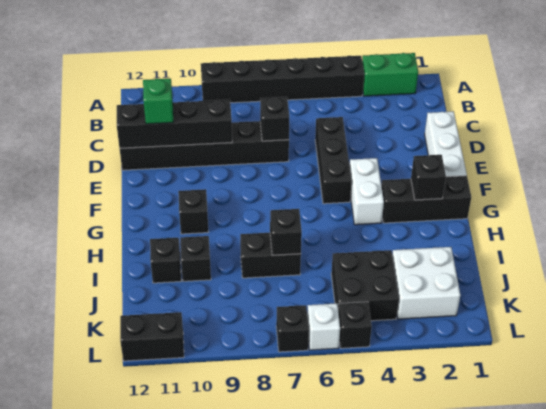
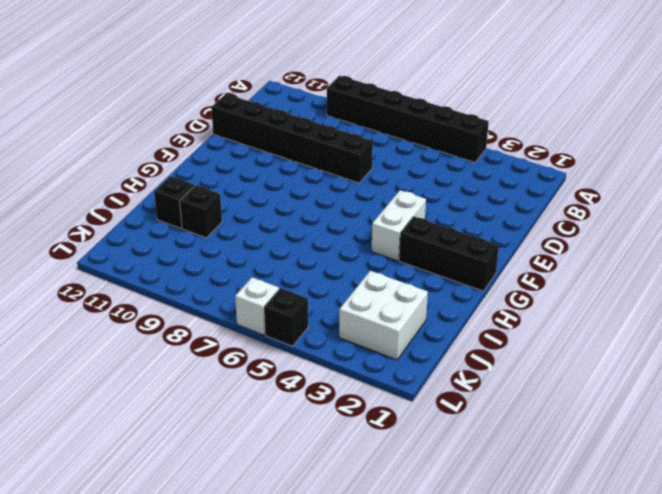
none -> green 1x2 brick [362,53,418,96]
none -> white 1x3 brick [425,111,467,177]
none -> black 1x3 brick [315,117,352,204]

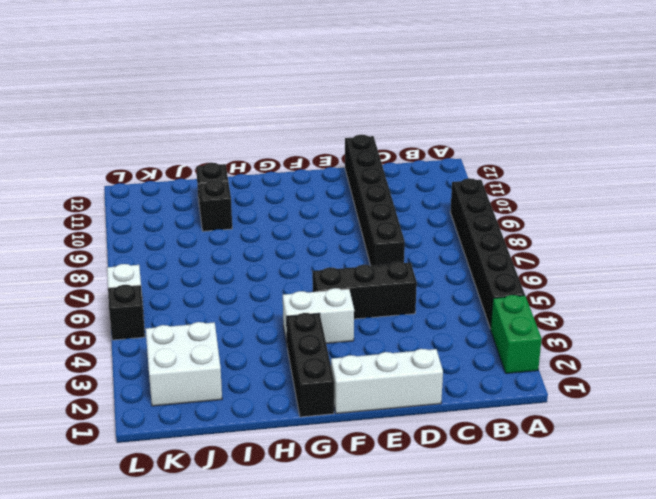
none -> black 1x1 brick [178,189,208,234]
none -> black 1x2 brick [240,233,301,278]
none -> black 2x2 brick [331,250,399,321]

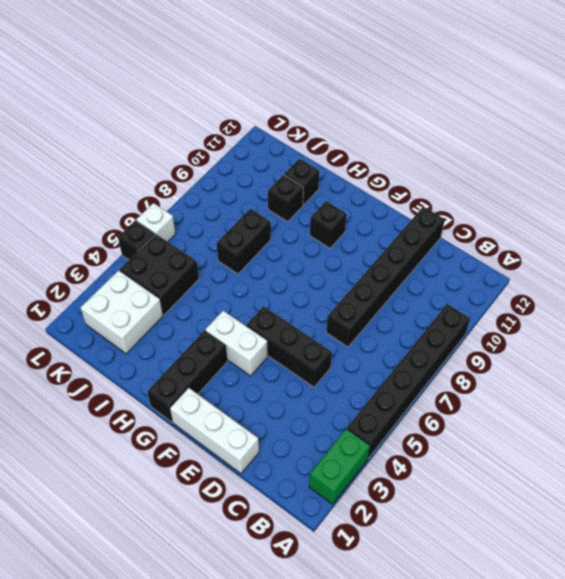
none -> black 1x1 brick [276,305,309,352]
none -> black 1x2 brick [120,312,184,361]
none -> black 1x1 brick [260,97,289,141]

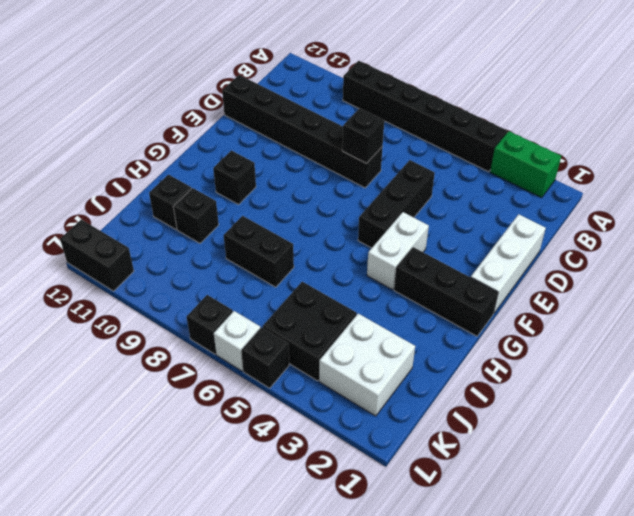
none -> black 1x4 brick [117,100,232,148]
none -> black 1x1 brick [411,155,446,200]
none -> black 1x1 brick [270,209,302,255]

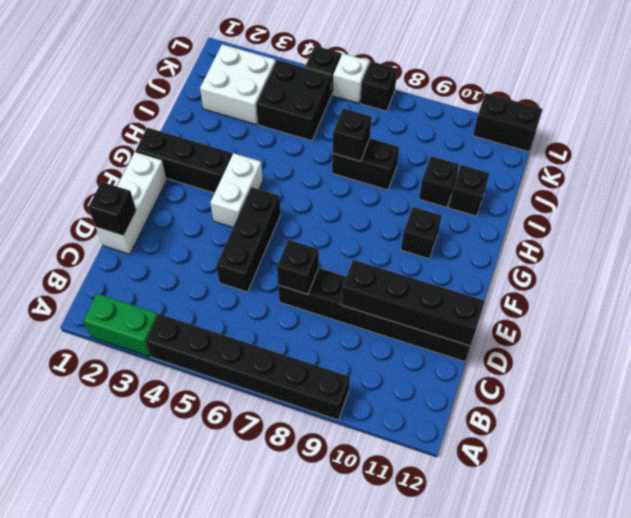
black 1x1 brick [88,182,136,236] -> black 1x1 brick moved to [411,155,446,200]
none -> green 1x1 brick [143,79,174,124]

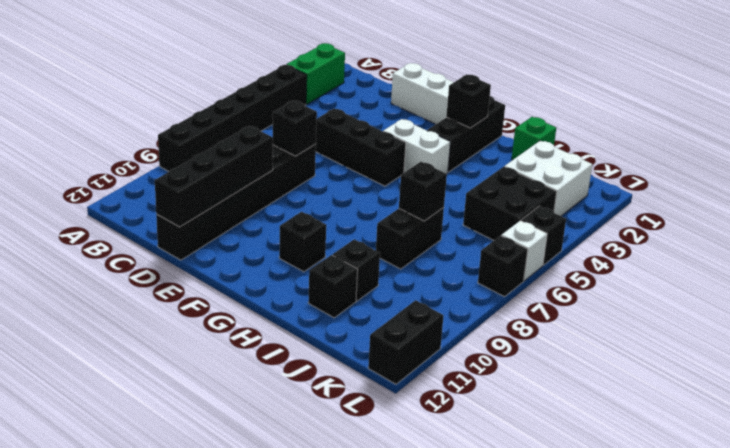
green 1x1 brick [512,117,556,160] -> green 1x1 brick moved to [143,79,174,124]

